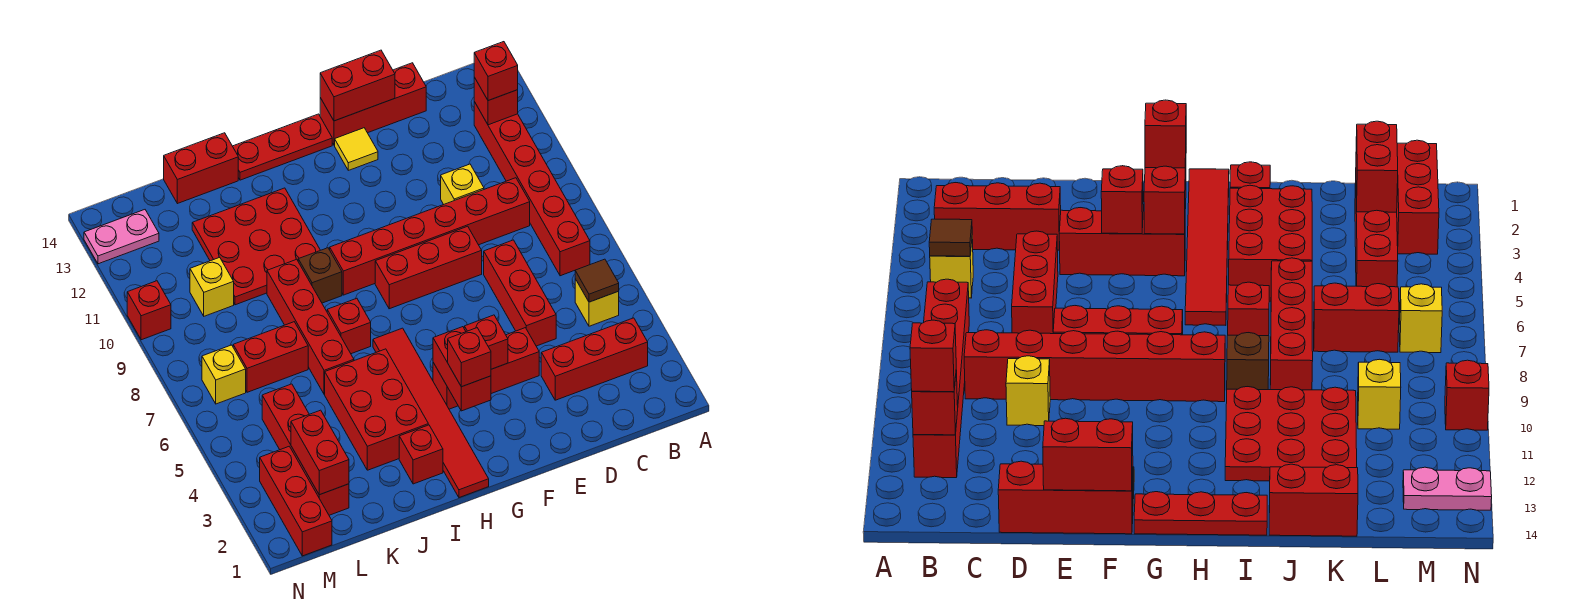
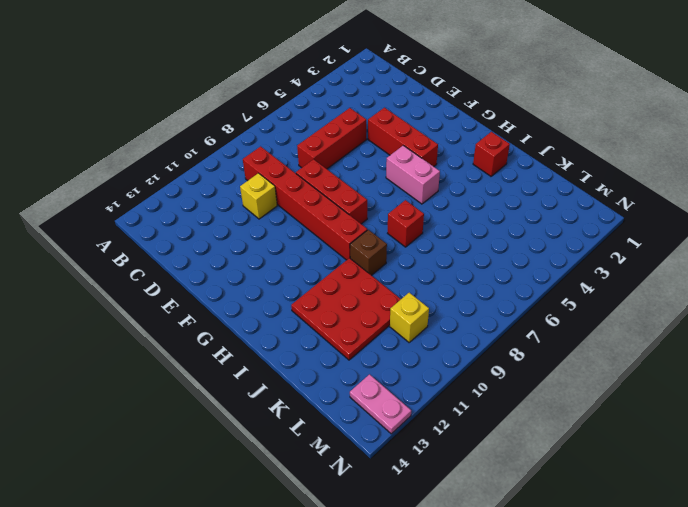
pink 1x2 brick [386,145,440,204] -> red 1x6 tile [373,328,489,498]
none -> red 1x3 brick [541,318,648,400]
none -> yellow 1x1 brick [575,279,619,326]
none -> red 1x6 brick [474,102,590,276]
none -> red 1x3 brick [320,63,426,145]

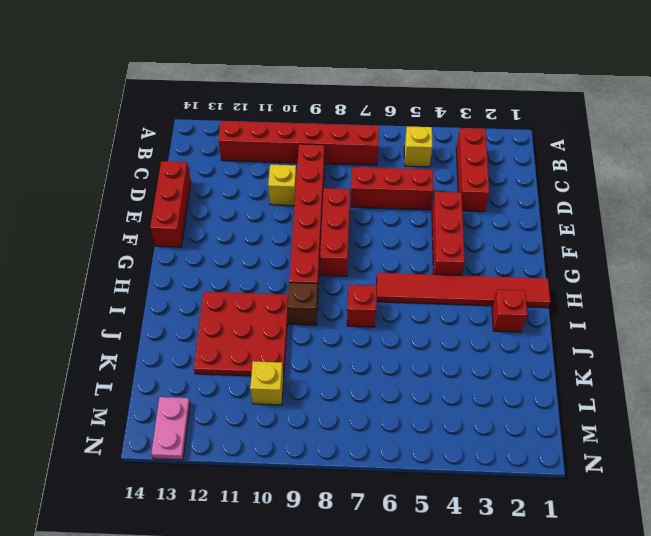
none -> yellow 1x1 tile [335,128,378,170]
none -> red 1x3 plate [233,114,332,180]
none -> red 2x3 brick [325,349,428,470]
none -> red 1x4 brick [267,259,354,394]

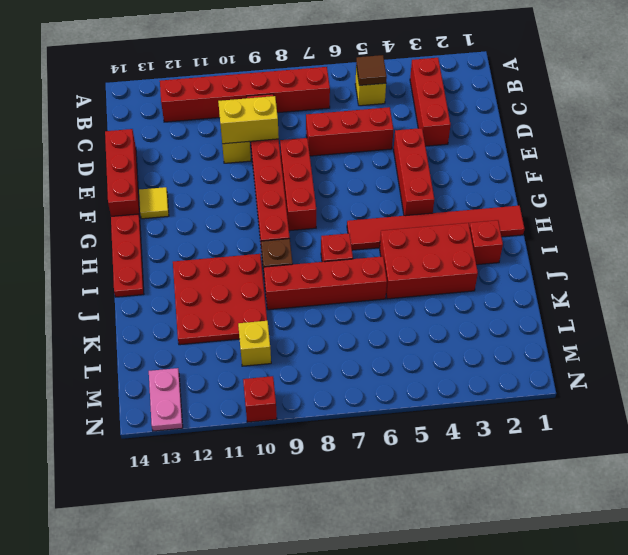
yellow 1x2 brick [218,96,279,144] -> none
none -> red 1x2 brick [164,133,238,204]
none -> red 1x2 brick [233,322,308,392]
none -> red 1x4 brick [262,384,349,515]
none -> red 1x3 brick [260,446,332,556]

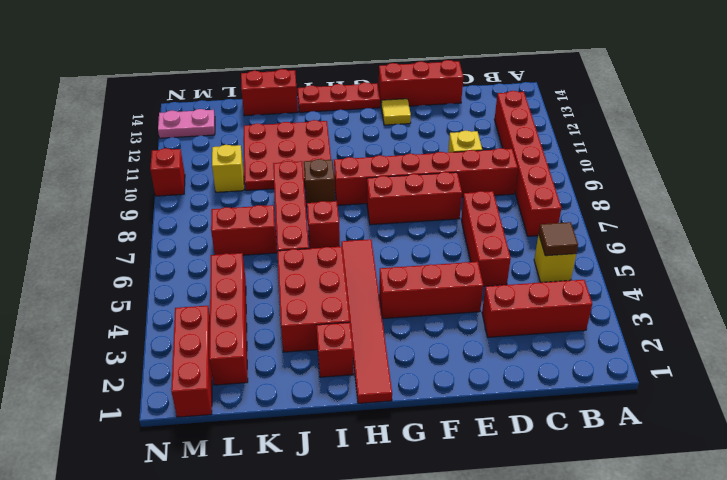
none -> yellow 1x1 brick [202,345,246,404]
none -> red 1x1 brick [474,77,518,125]
none -> red 1x2 brick [320,50,395,121]
none -> red 1x1 brick [464,315,508,369]

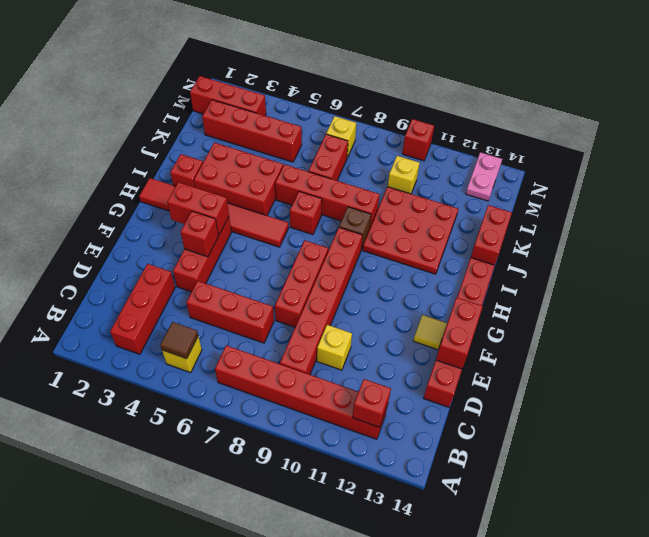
none -> red 1x2 brick [291,410,349,495]
none -> red 1x1 brick [474,42,518,101]
none -> red 1x1 brick [448,328,491,387]

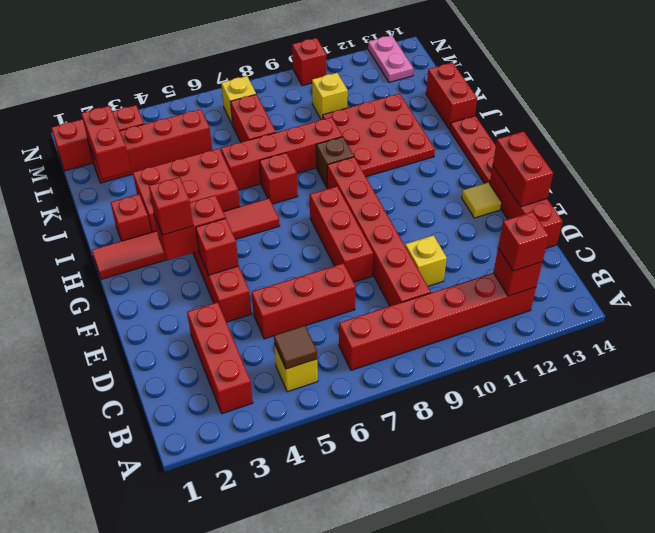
red 1x2 brick [81,106,131,179] -> red 1x2 brick turned to [291,410,349,495]

